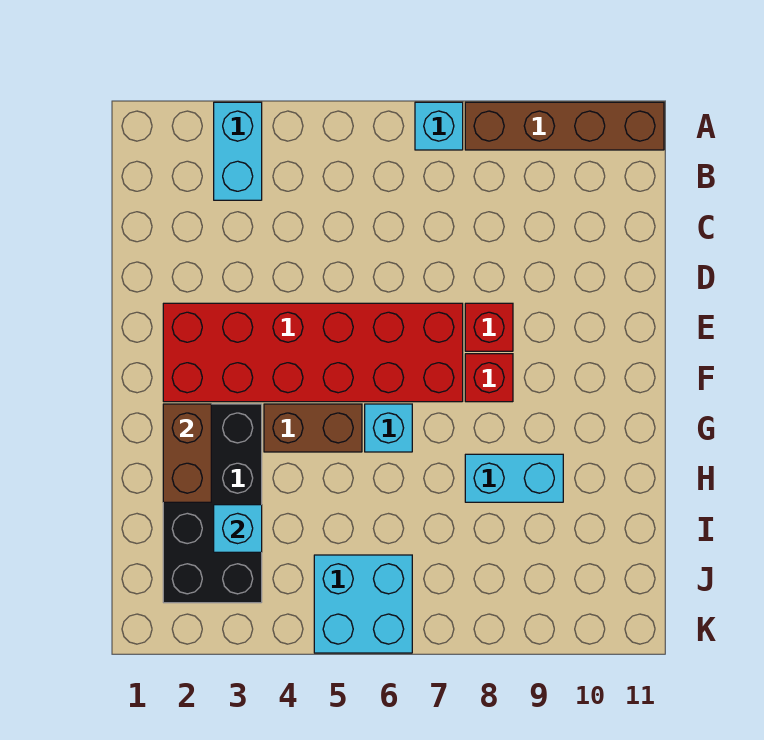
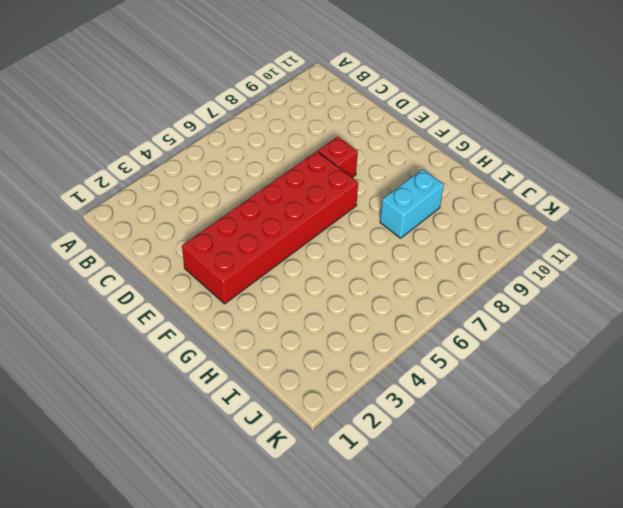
none -> cyan 1x2 brick [214,102,262,200]
none -> cyan 1x1 brick [415,102,463,150]
none -> brown 1x4 brick [465,102,664,150]

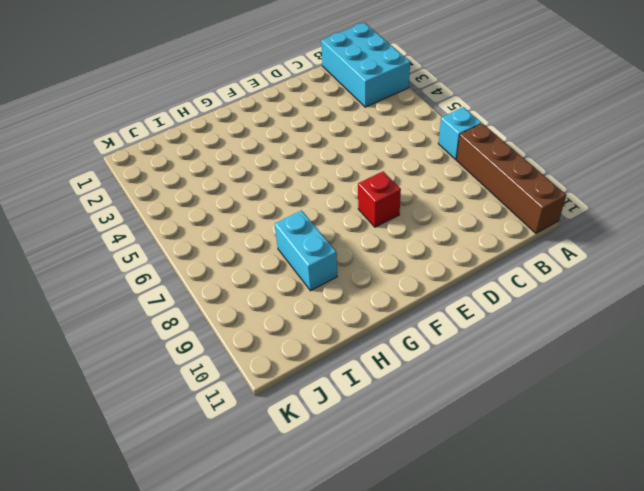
cyan 2x3 brick [321,23,410,107] -> cyan 1x2 brick [214,102,262,200]
none -> red 2x6 brick [163,303,463,402]
none -> red 1x1 brick [465,354,513,402]
none -> black 2x4 brick [163,404,262,603]

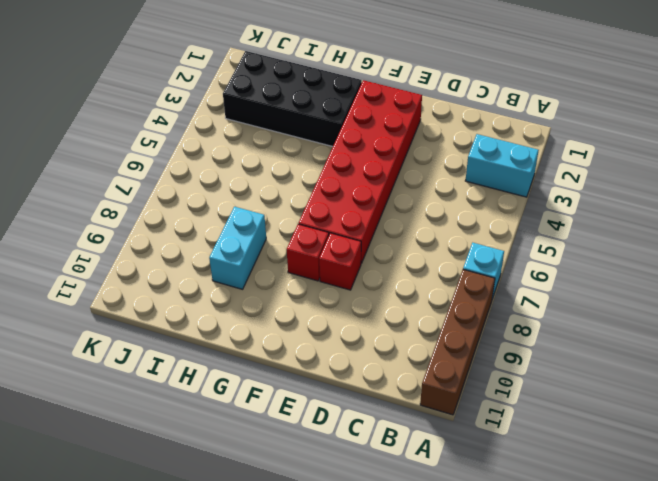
none -> brown 1x2 brick [264,404,362,452]
none -> cyan 1x1 brick [365,404,412,452]
none -> cyan 2x2 brick [314,555,412,653]

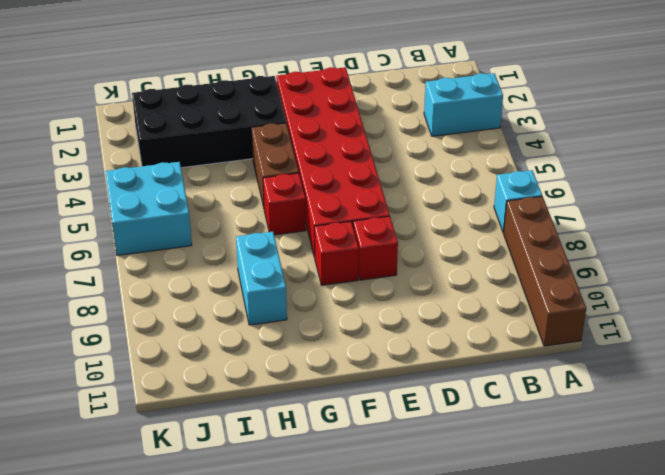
red 1x1 brick [263,173,306,235] -> cyan 1x1 brick [365,404,412,452]
none -> brown 1x2 brick [163,404,211,502]
none -> cyan 1x1 brick [214,505,262,552]

